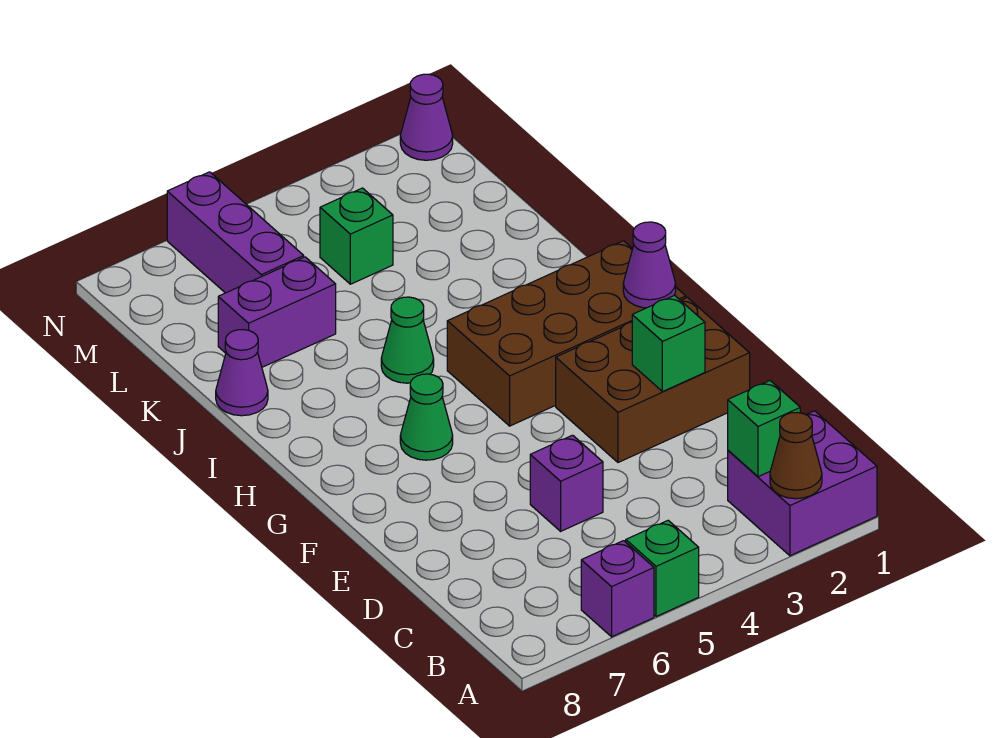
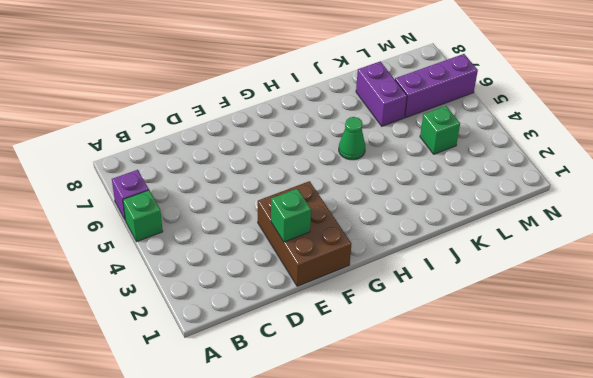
none -> purple 2x2 brick [728,411,877,556]
none -> purple 1x1 brick [530,435,603,531]
none -> brown 2x4 brick [447,241,686,426]

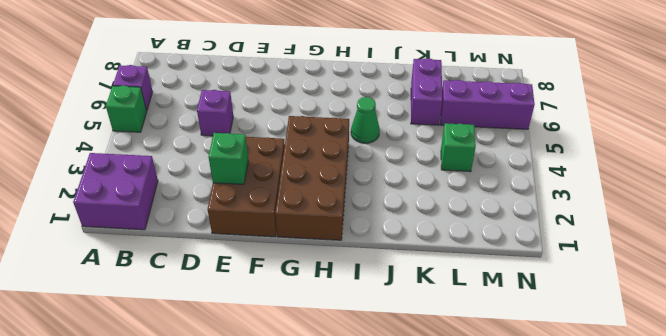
none -> green 1x1 cone [400,374,453,460]
none -> purple 1x1 cone [216,330,268,416]
none -> purple 1x1 cone [400,74,453,160]

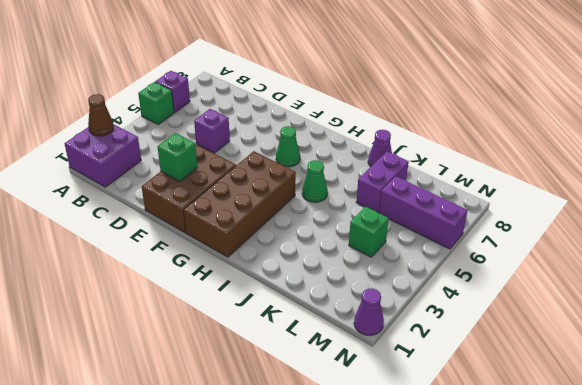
none -> green 1x1 brick [728,381,800,477]
none -> purple 1x1 cone [623,222,676,308]

